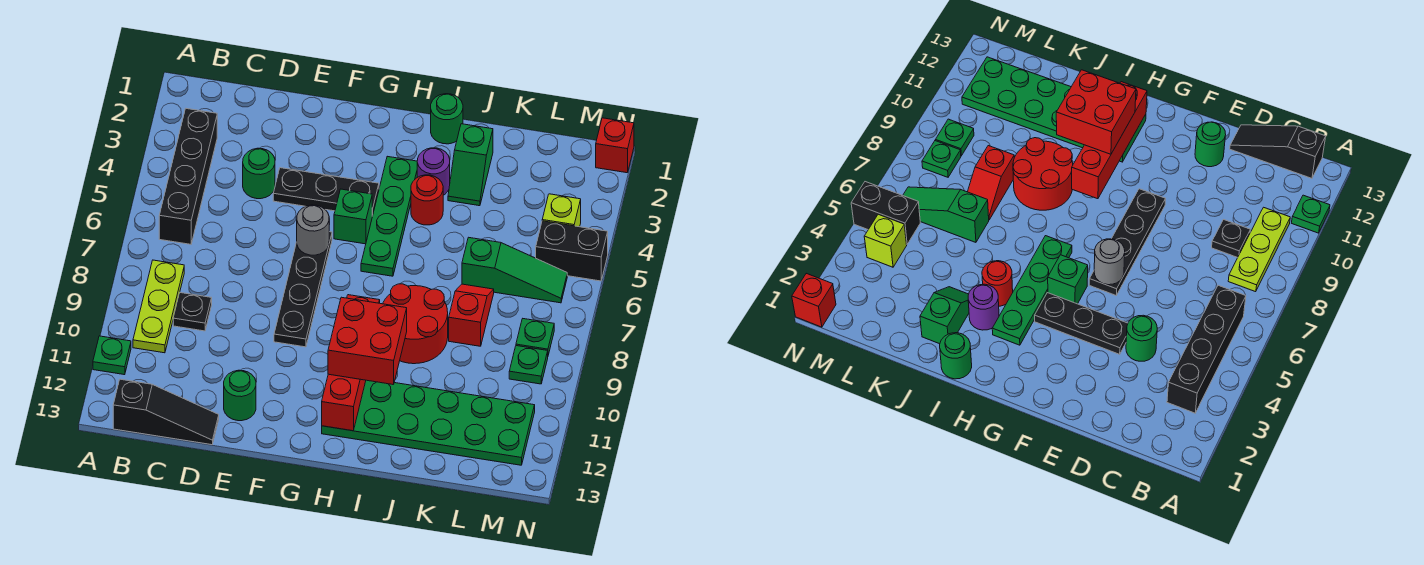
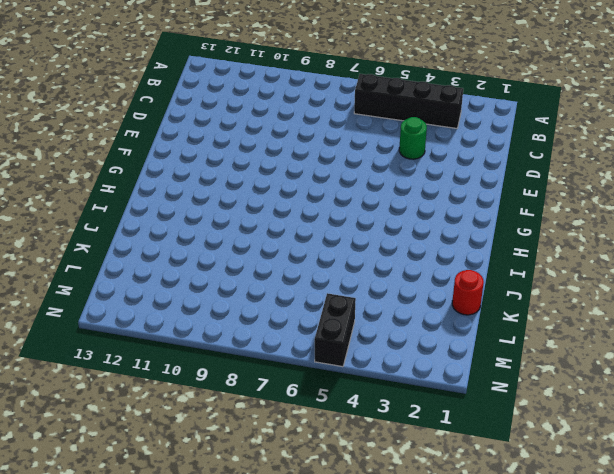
red 1x1 round brick [452,270,484,315] -> red 1x1 round brick moved to [411,175,443,225]
none -> green 1x1 plate [93,336,131,375]
none -> lime 1x3 plate [133,260,184,353]
none -> black 1x3 slope [113,379,219,445]

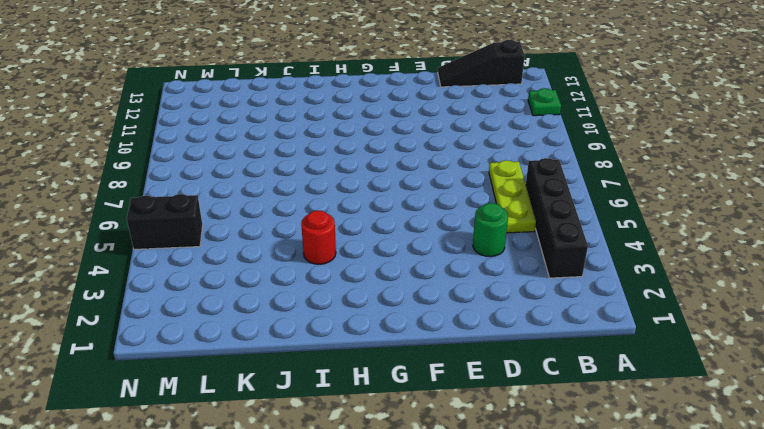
lime 1x3 plate [489,160,536,233] -> lime 1x3 plate moved to [133,260,184,353]
none -> black 1x1 plate [173,292,212,331]
none -> black 1x3 plate [273,168,379,216]
none -> green 1x1 round brick [224,370,256,421]

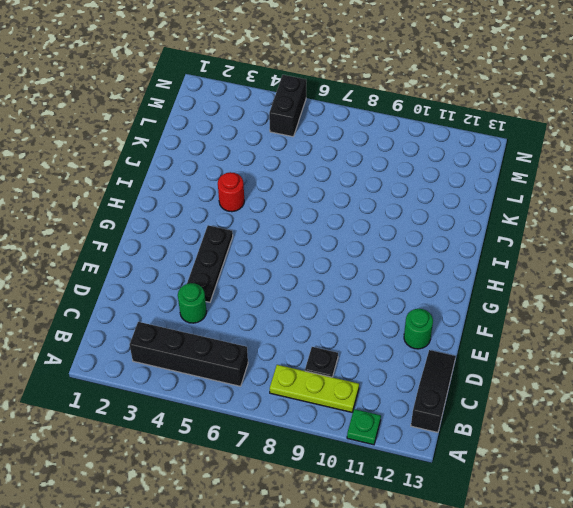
none -> black 1x4 plate [274,232,332,347]
none -> green 1x1 brick [334,189,372,244]
none -> green 1x4 plate [361,156,417,276]

